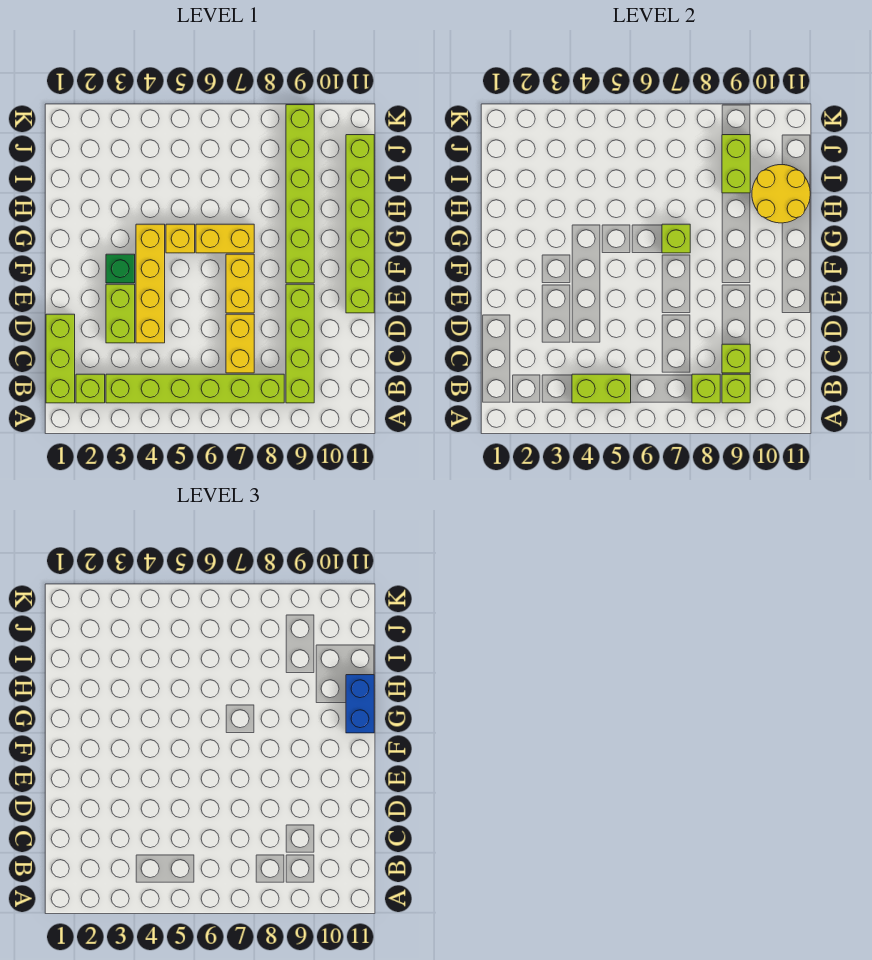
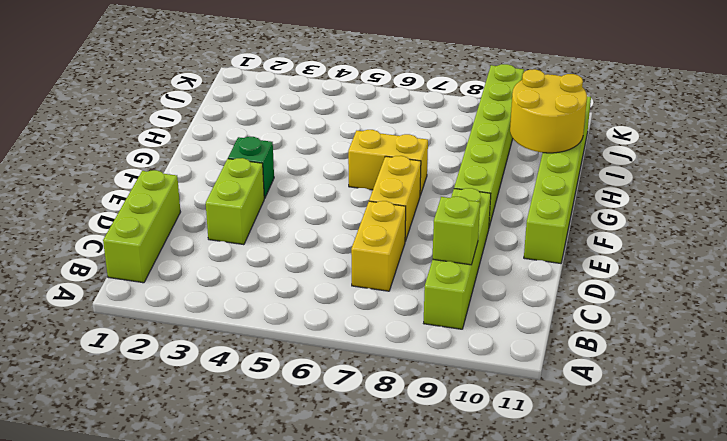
none -> lime 1x1 brick [76,374,105,403]
none -> lime 1x6 brick [106,374,284,403]
none -> yellow 1x4 brick [136,224,165,343]

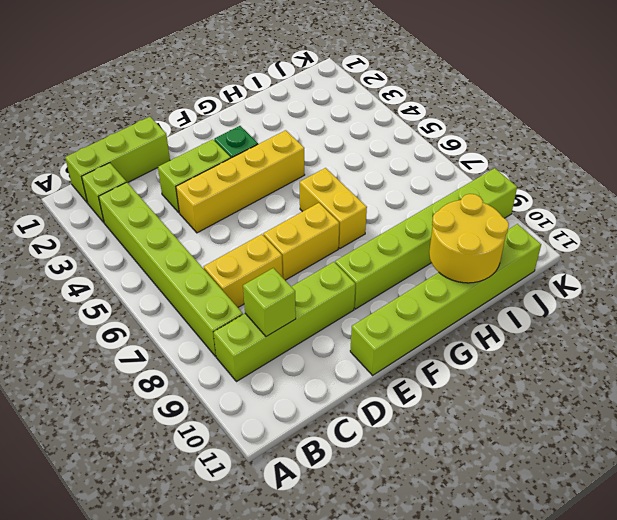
none -> yellow 1x1 brick [166,224,195,253]
none -> lime 1x2 brick [572,374,631,403]
none -> lime 1x1 brick [692,374,720,403]

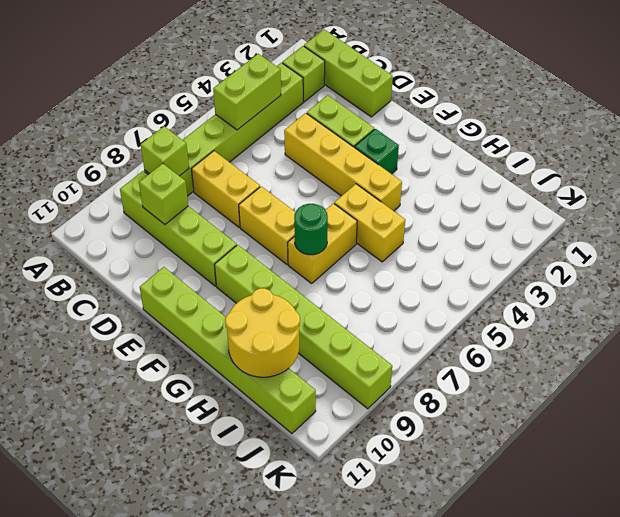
yellow 1x2 brick [334,184,405,262] -> yellow 1x1 brick [166,224,195,253]
green 1x1 round brick [294,204,328,255] -> lime 1x1 brick [662,224,690,253]
none -> lime 1x1 brick [722,374,750,403]
none -> lime 1x2 brick [722,135,750,193]
none -> blue 1x2 brick [346,675,374,733]

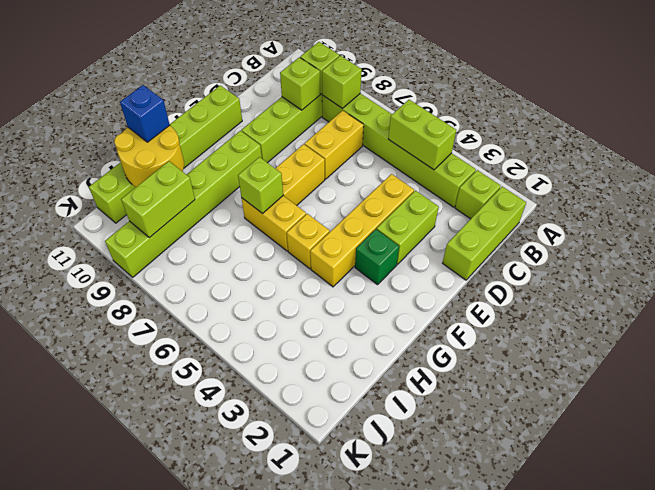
blue 1x1 brick [120,85,170,142] -> blue 1x2 brick [346,675,374,733]

